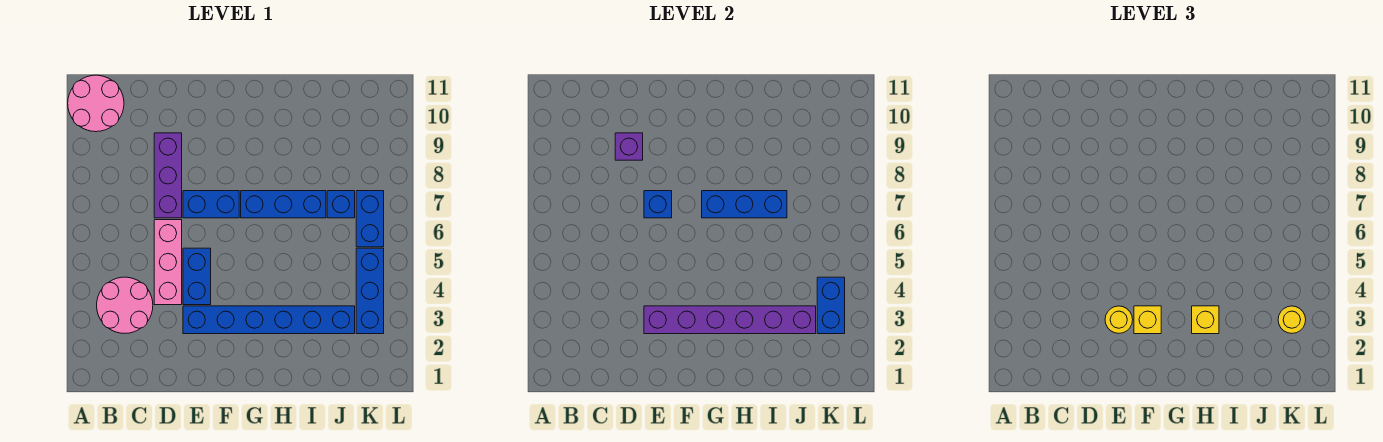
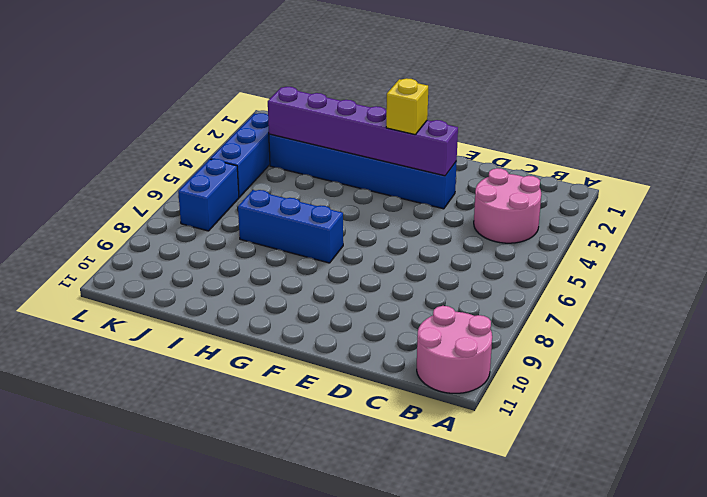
none -> pink 1x3 brick [154,220,182,305]
none -> purple 1x3 brick [154,133,182,218]
none -> blue 1x2 brick [183,248,211,305]

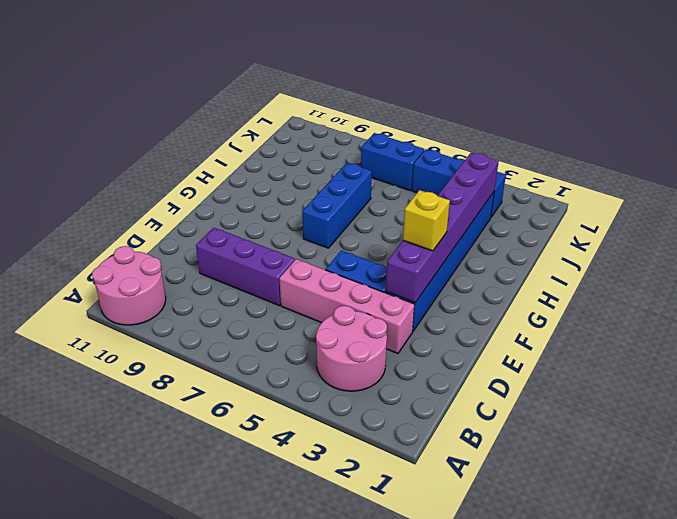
pink 1x4 brick [279,259,415,354] -> pink 1x3 brick [154,220,182,305]
none -> blue 1x2 brick [183,191,239,218]
none -> blue 1x1 brick [327,191,355,218]
none -> purple 1x1 brick [615,133,643,160]

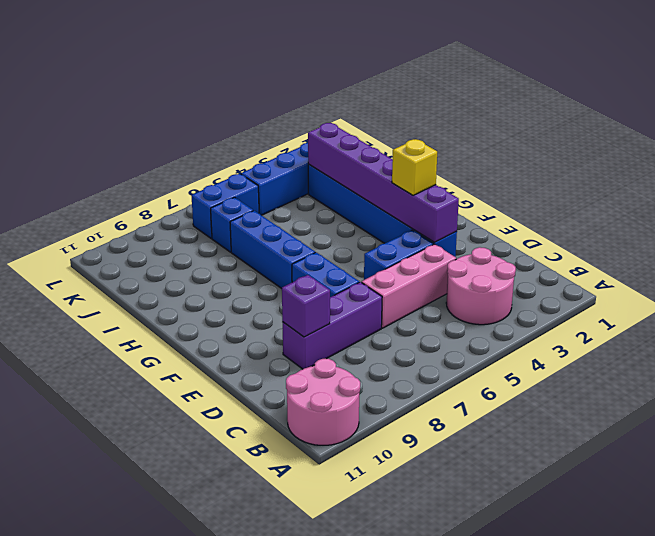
none -> blue 1x1 brick [644,191,672,218]
none -> blue 1x3 brick [702,191,787,218]
none -> blue 1x2 brick [817,277,845,334]

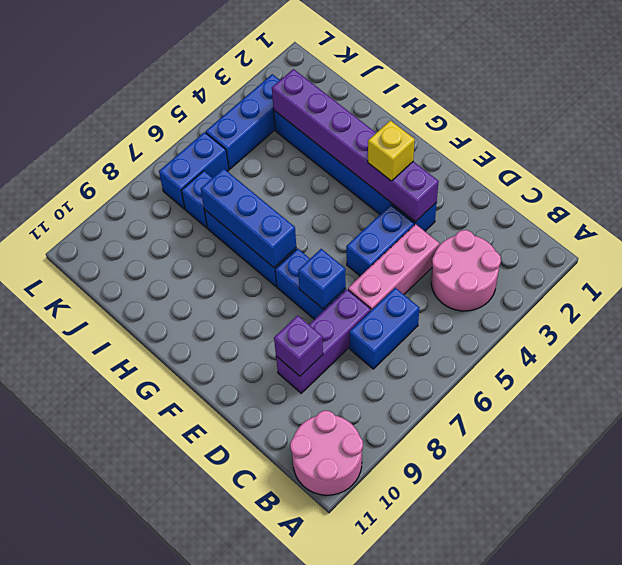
blue 1x2 brick [349,288,419,369] -> blue 1x2 brick moved to [817,277,845,334]
none -> yellow 1x1 round brick [1105,306,1133,333]
none -> yellow 1x1 brick [1192,306,1219,334]
none -> yellow 1x1 round brick [1278,306,1306,333]

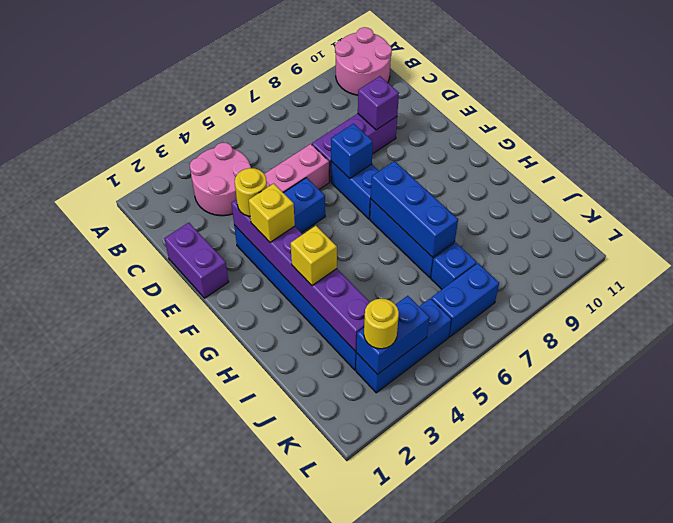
purple 1x2 brick [164,223,229,298] -> none

